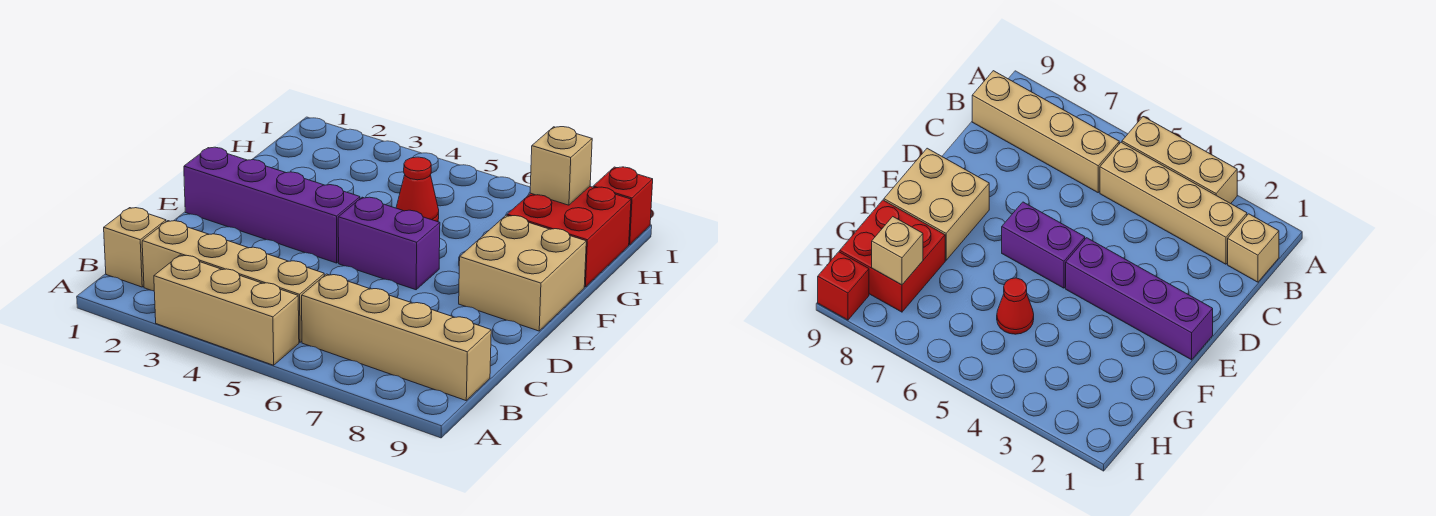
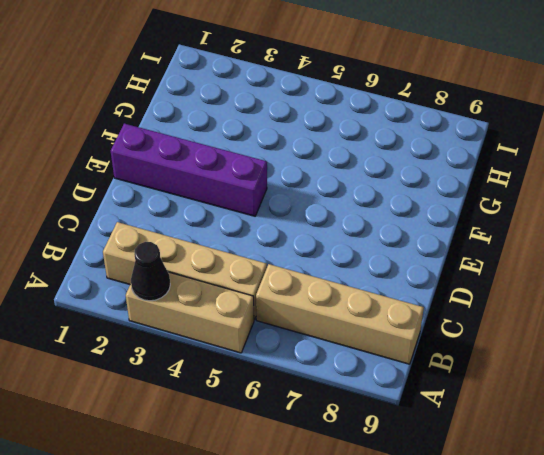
black 1x1 cone [131,242,170,301] -> none
none -> tan 1x1 brick [104,208,166,287]
none -> purple 1x2 brick [338,197,440,290]

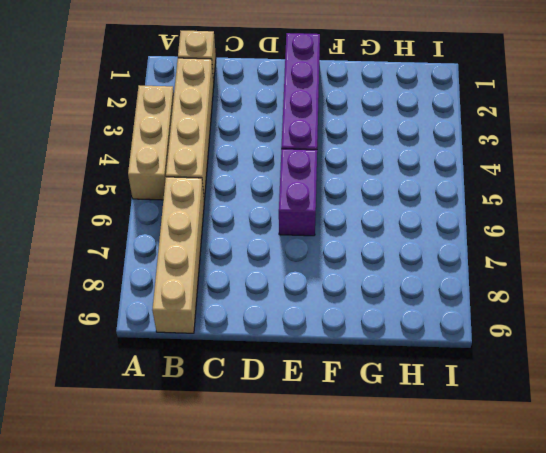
none -> tan 2x2 brick [459,215,586,331]
none -> red 1x1 cone [396,157,439,222]

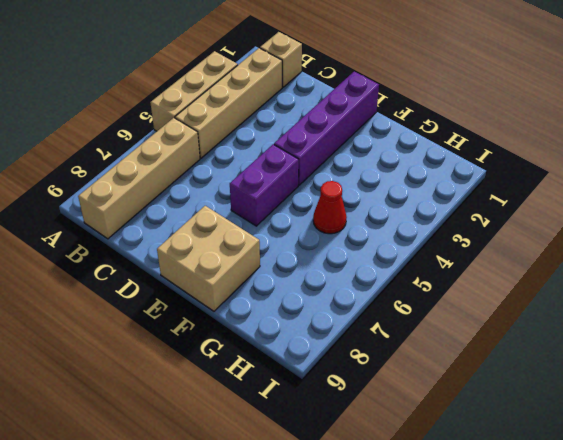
none -> red 2x2 brick [507,187,631,287]
none -> red 1x1 brick [593,167,653,245]

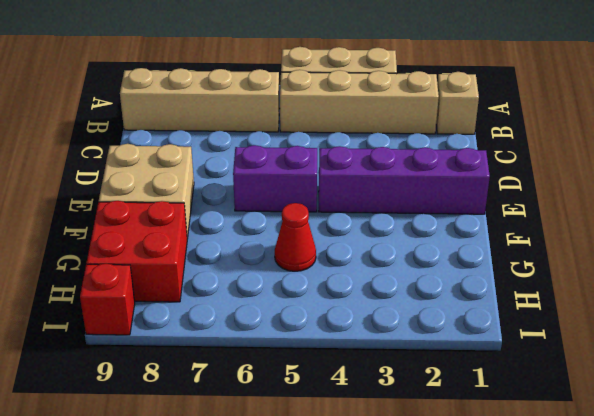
none -> tan 1x1 brick [530,127,592,205]

